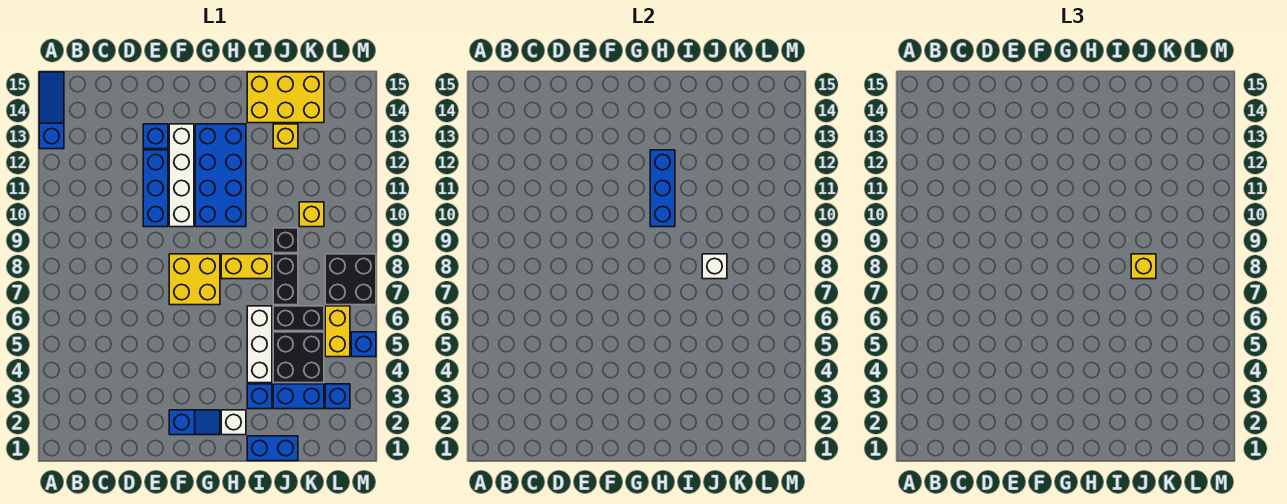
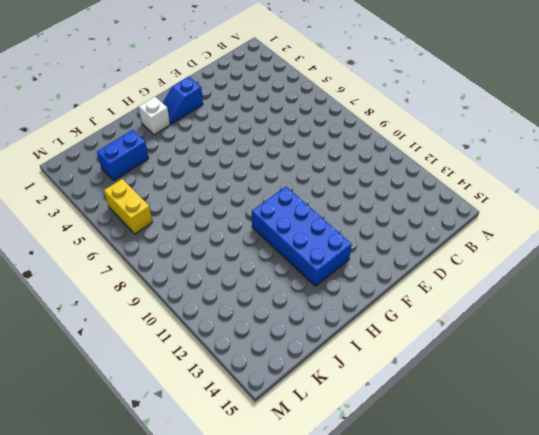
none -> blue 1x3 slope [39,72,64,149]
none -> blue 1x3 brick [143,150,168,227]
none -> blue 1x1 brick [143,124,168,149]

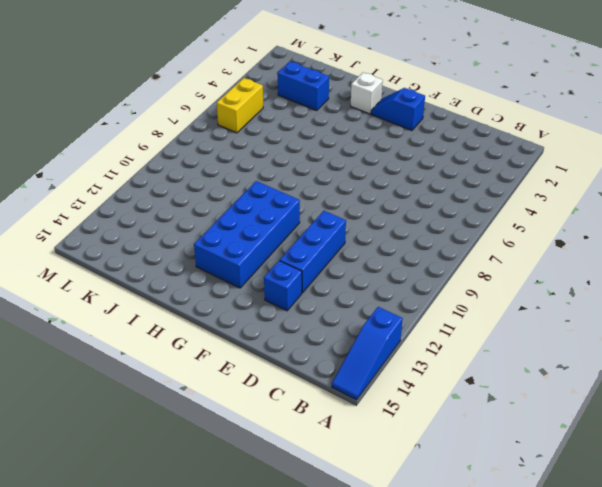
none -> yellow 2x2 brick [169,254,220,305]
none -> white 1x4 brick [169,124,194,227]
none -> yellow 1x2 brick [221,254,272,279]

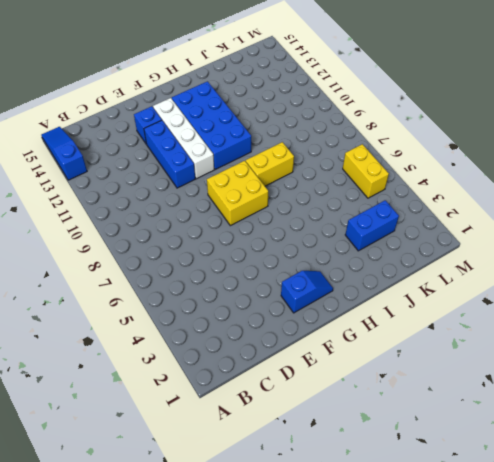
none -> white 1x1 brick [221,410,246,435]
none -> blue 1x2 brick [247,436,298,461]
none -> blue 1x1 brick [247,384,272,409]

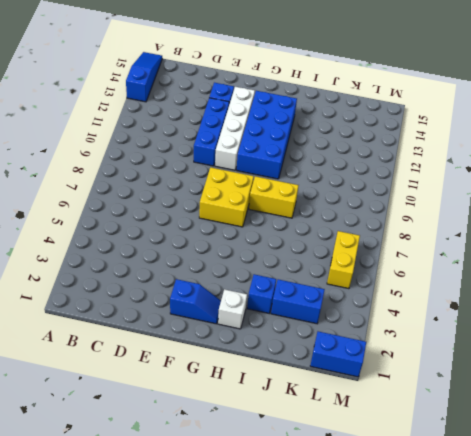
blue 1x2 brick [310,331,366,377] -> blue 1x2 brick moved to [247,436,298,461]
none -> white 1x3 brick [247,306,272,383]
none -> yellow 2x3 brick [247,72,324,123]
none -> black 2x2 brick [273,332,324,383]

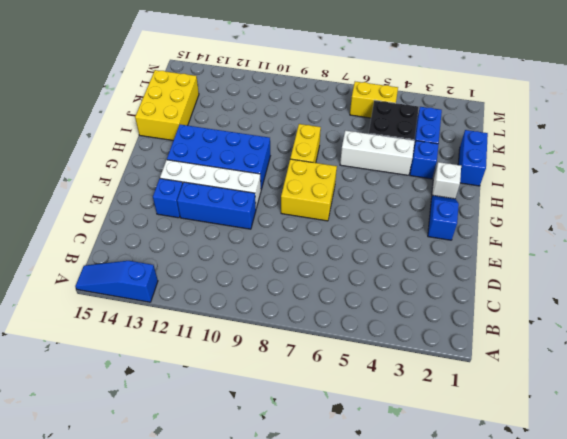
none -> black 1x2 brick [273,306,324,331]
none -> black 1x2 brick [273,254,298,305]
none -> black 1x1 brick [273,228,298,253]

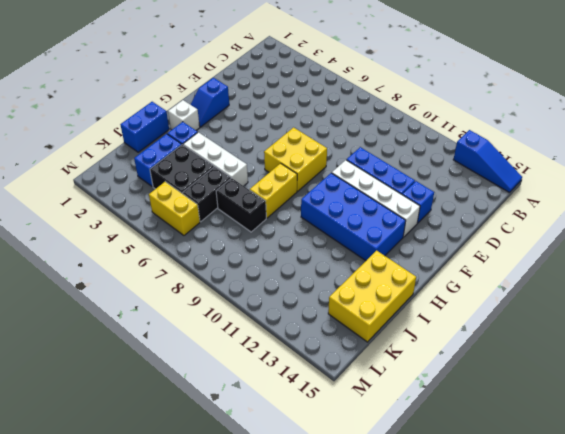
none -> black 1x1 brick [273,228,298,253]
none -> yellow 1x1 brick [273,124,298,149]
none -> yellow 1x1 brick [299,202,324,227]

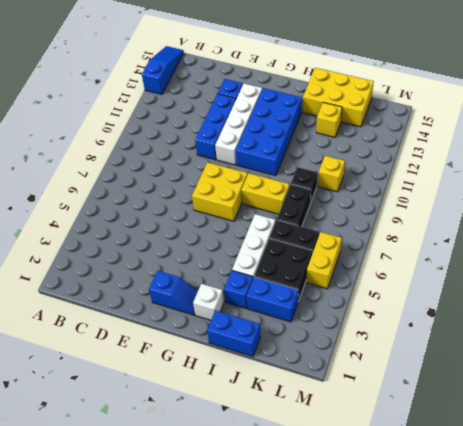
none -> blue 1x1 brick [325,384,350,409]
none -> black 2x2 brick [325,254,376,305]
none -> blue 1x1 brick [351,332,376,357]

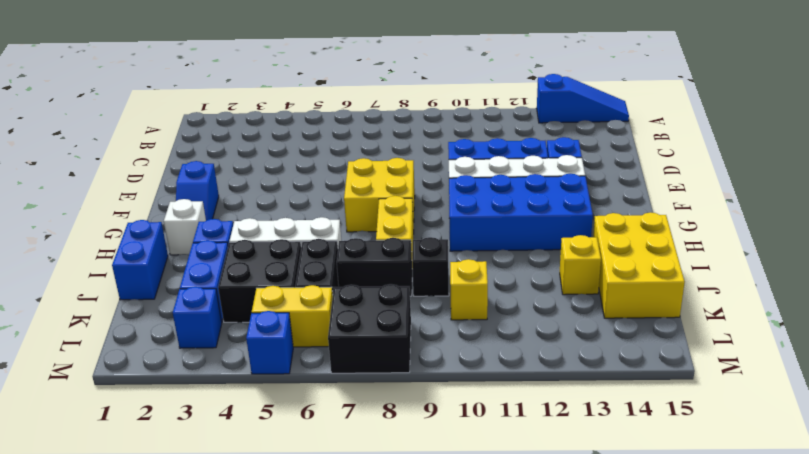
none -> blue 1x3 brick [650,150,675,227]
none -> white 1x1 brick [702,254,727,279]
none -> yellow 1x1 brick [1131,254,1156,279]

